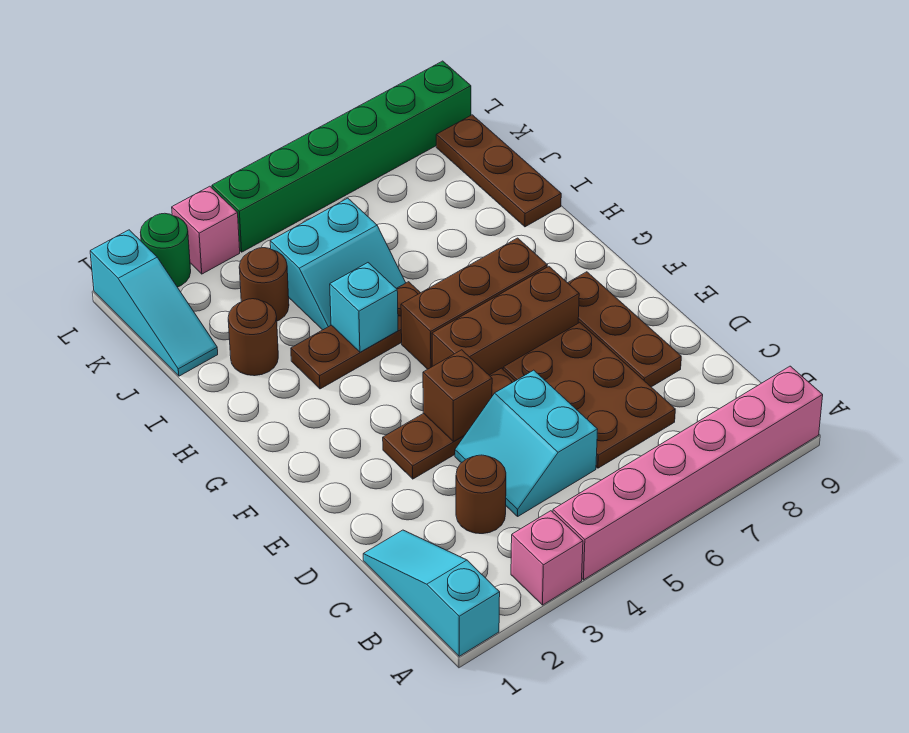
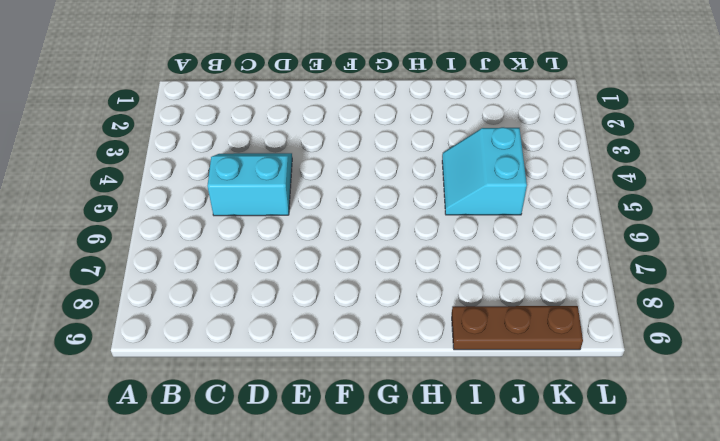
none -> cyan 1x3 slope [363,530,500,656]
none -> pink 1x1 brick [511,511,583,605]
none -> pink 1x6 brick [553,366,823,580]

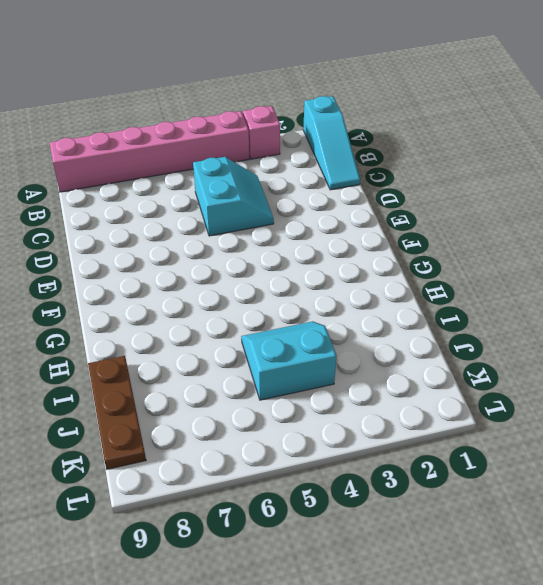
none -> brown 1x1 round brick [456,455,506,534]
none -> brown 2x3 plate [503,323,675,468]
none -> brown 1x3 plate [568,272,681,387]

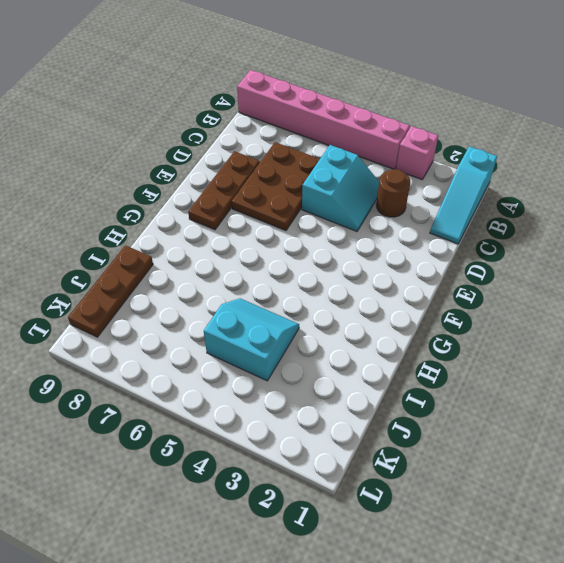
none -> brown 1x3 plate [383,368,515,479]
none -> brown 1x3 brick [432,266,579,375]
none -> brown 1x3 brick [401,238,547,369]

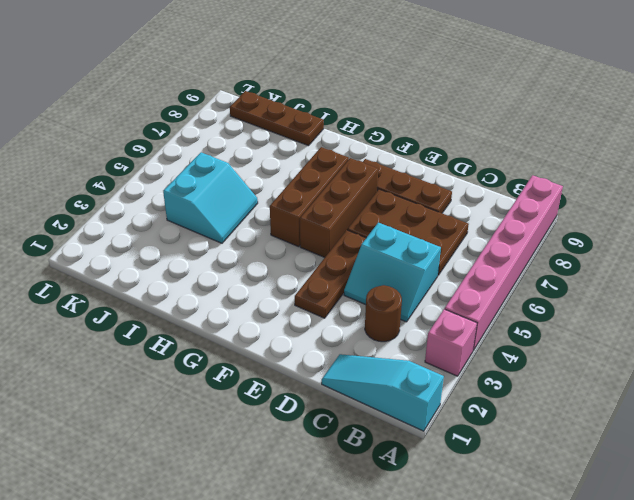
none -> brown 1x3 plate [291,282,420,389]
none -> brown 1x1 round brick [228,299,278,376]
none -> cyan 1x3 slope [90,230,218,376]

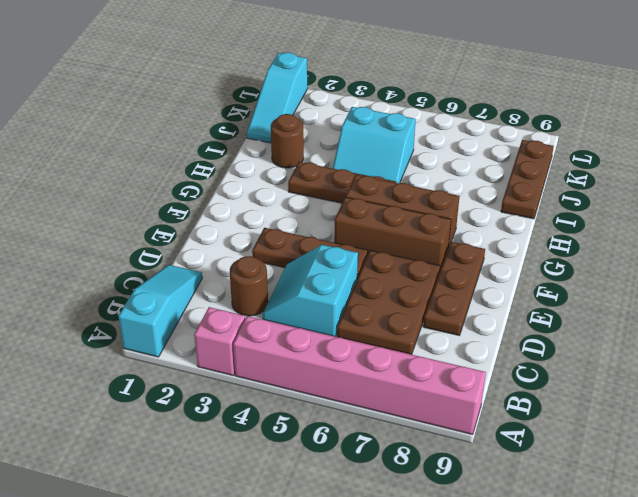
none -> brown 1x1 round brick [239,248,289,321]
none -> green 1x1 round brick [140,213,191,287]
none -> pink 1x1 brick [172,186,240,274]

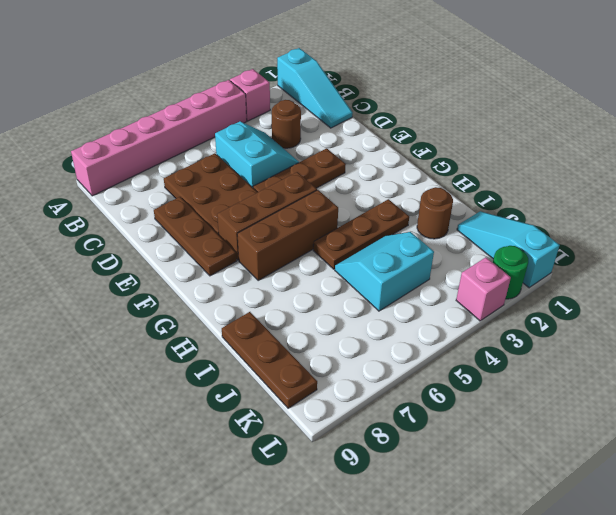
none -> brown 1x1 round brick [239,248,289,321]
none -> green 1x6 brick [212,61,471,252]
none -> brown 1x1 brick [423,350,492,442]

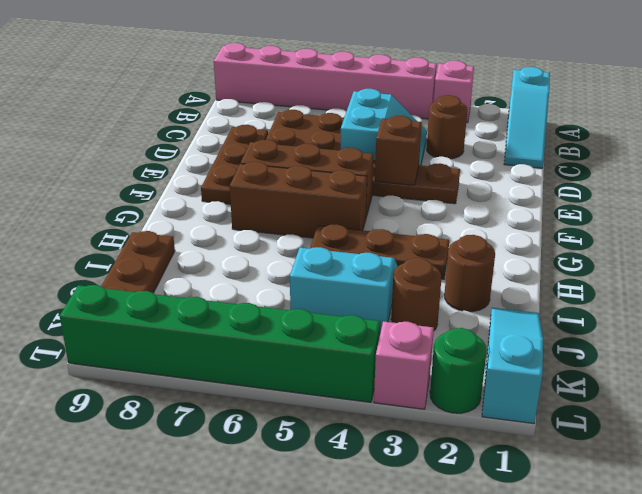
none -> cyan 1x1 brick [330,263,398,352]

